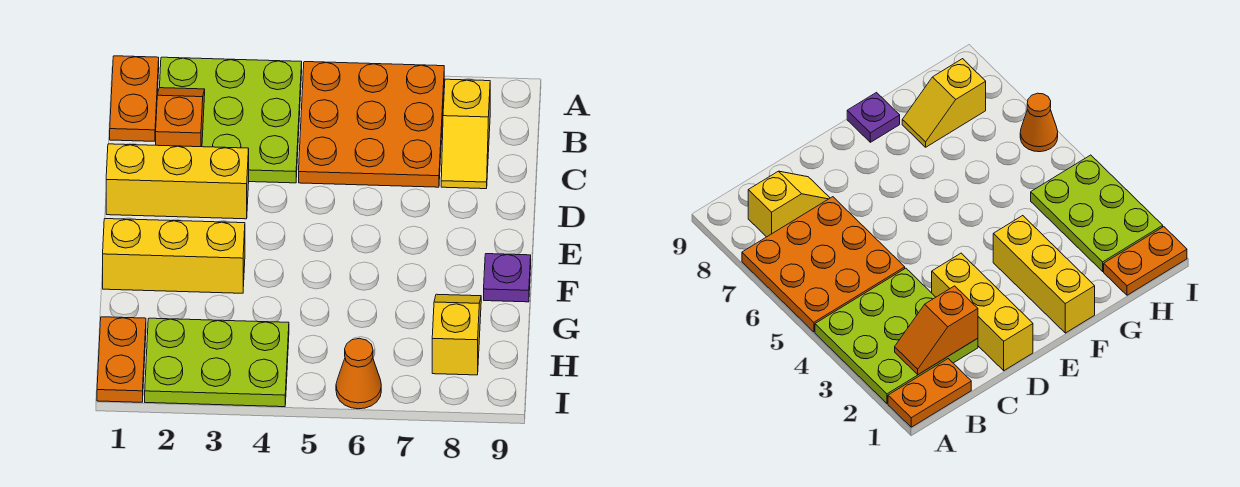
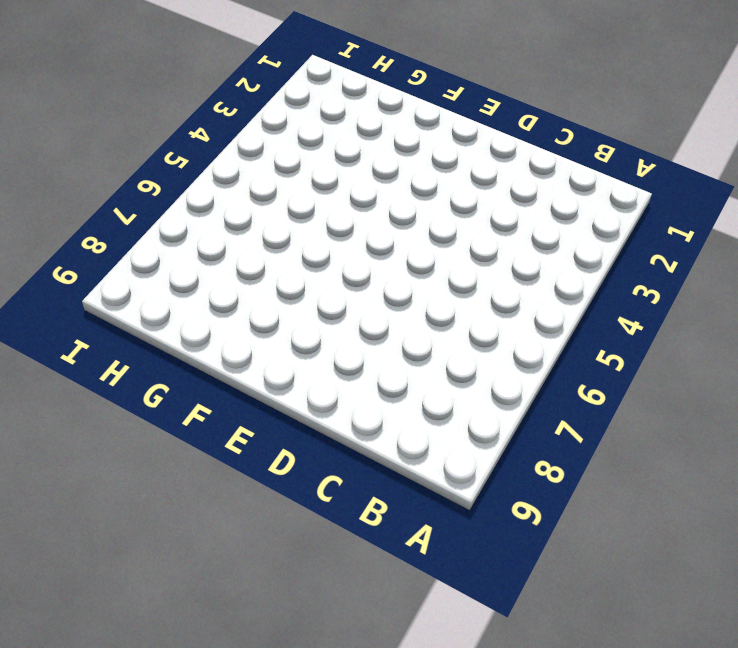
none -> orange 1x2 plate [110,56,159,141]
none -> lime 3x3 plate [160,57,302,183]
none -> orange 3x3 plate [299,62,444,187]

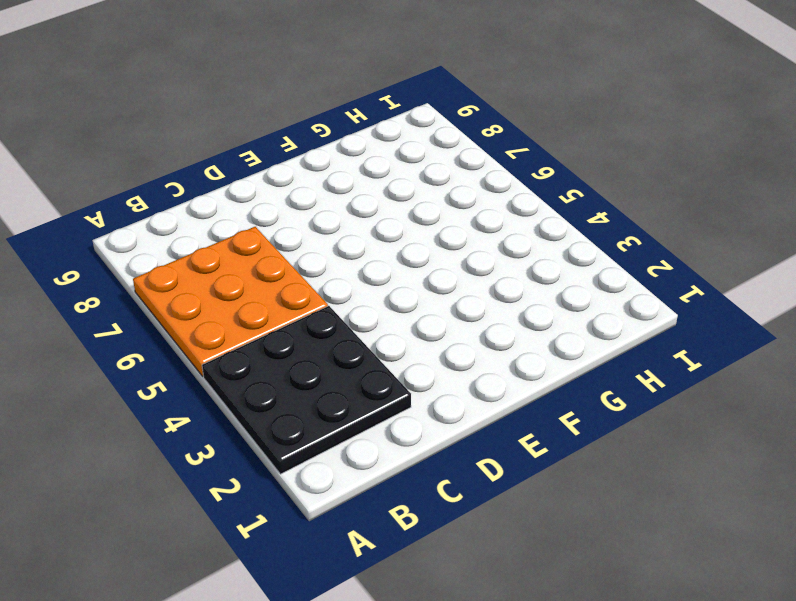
black 3x3 plate [202,306,411,474] -> lime 3x3 plate [160,57,302,183]
none -> orange 1x2 plate [110,56,159,141]
none -> yellow 1x2 slope [441,79,490,189]
none -> yellow 1x3 brick [106,144,249,219]

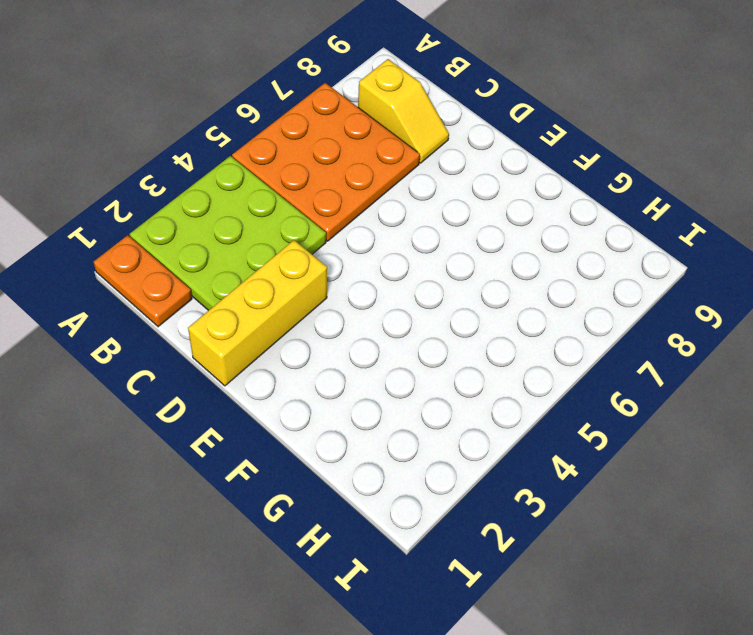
none -> yellow 1x3 brick [103,219,245,293]
none -> purple 1x1 plate [484,254,531,302]
none -> yellow 1x2 slope [432,294,481,375]

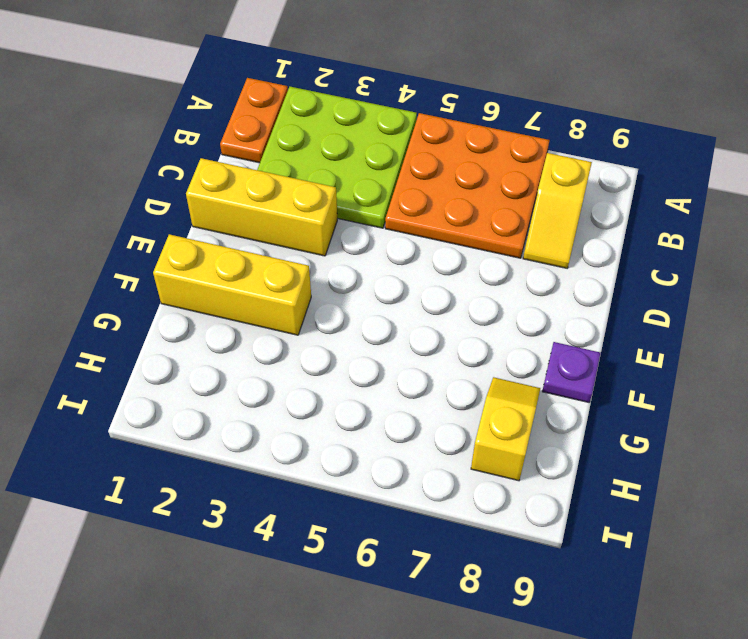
none -> orange 1x2 plate [97,317,146,402]
none -> lime 2x3 plate [145,318,289,407]
none -> orange 1x1 cone [336,338,381,409]

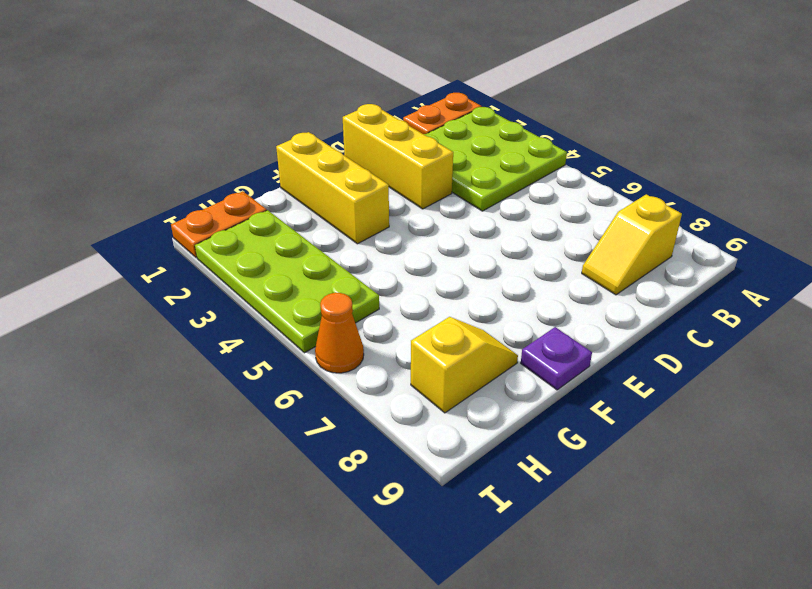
lime 2x4 plate [195,210,379,353] -> lime 2x3 plate [145,318,289,407]
none -> orange 3x3 plate [299,62,444,187]
none -> orange 1x2 slope [156,88,205,147]

